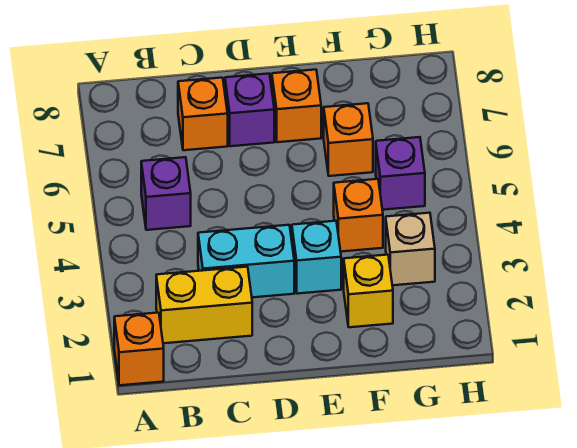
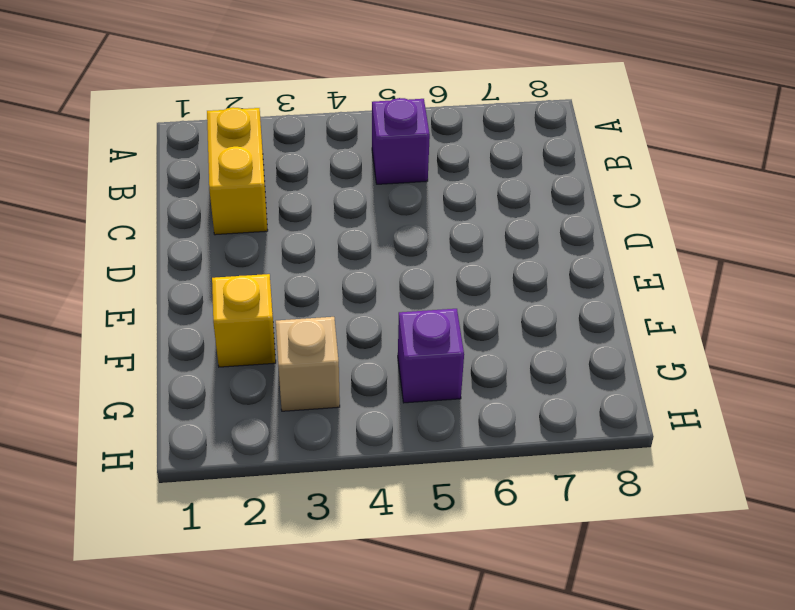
none -> orange 1x1 brick [114,313,164,385]
none -> cyan 1x2 brick [198,225,294,297]
none -> orange 1x1 brick [178,78,228,150]

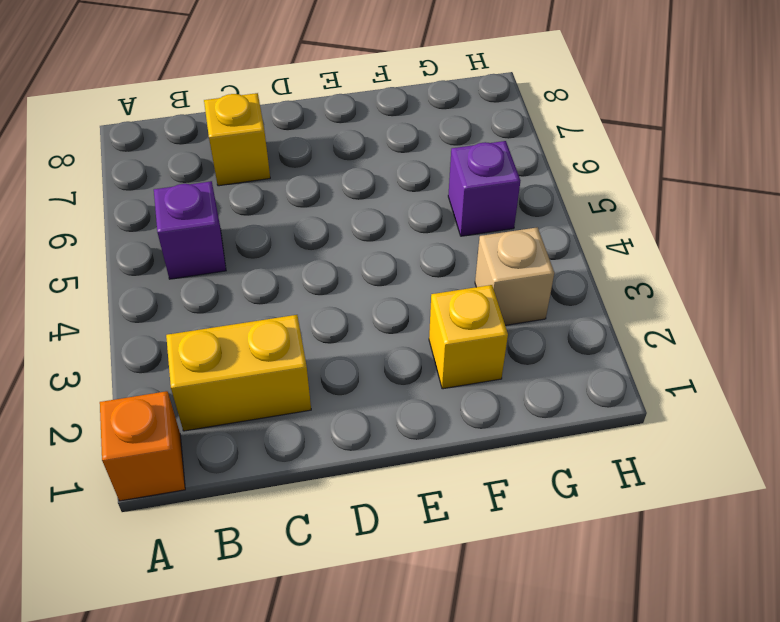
yellow 1x1 brick [204,93,270,186] -> orange 1x1 brick [178,78,228,150]
none -> cyan 1x2 brick [198,225,294,297]
none -> purple 1x1 brick [225,74,274,146]
none -> cyan 1x1 brick [292,221,341,294]

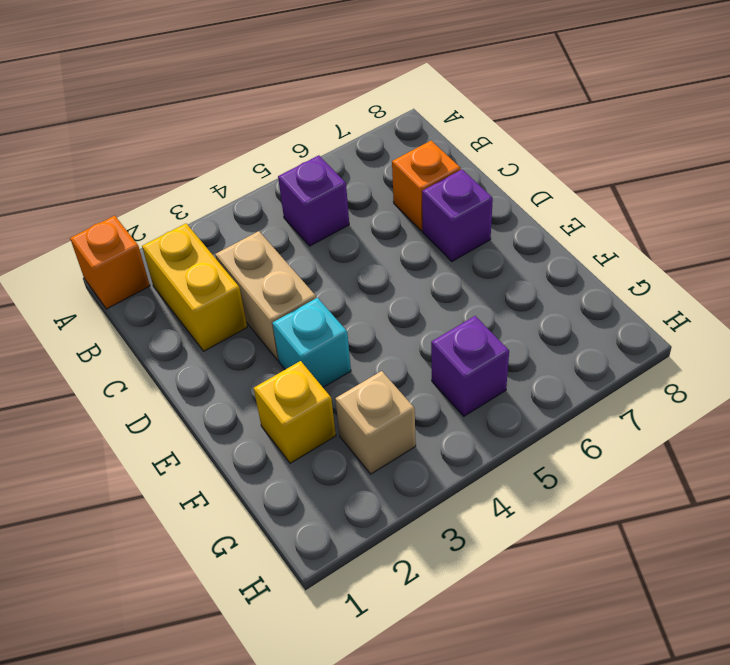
tan 1x2 brick [215,231,316,360] -> cyan 1x2 brick [198,225,294,297]
none -> orange 1x1 brick [272,70,321,142]
none -> orange 1x1 brick [334,179,383,252]
none -> orange 1x1 brick [324,103,373,176]

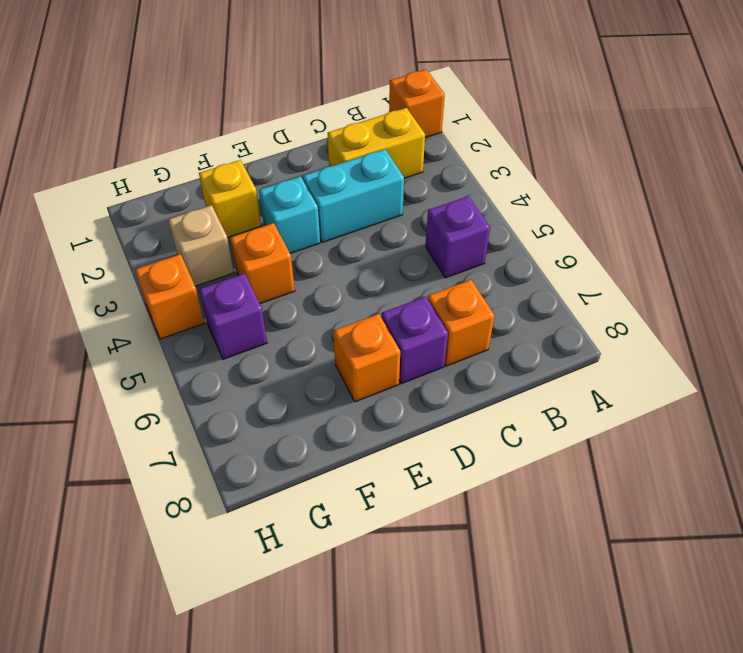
orange 1x1 brick [135,254,204,339] -> orange 1x1 brick moved to [324,103,373,176]

